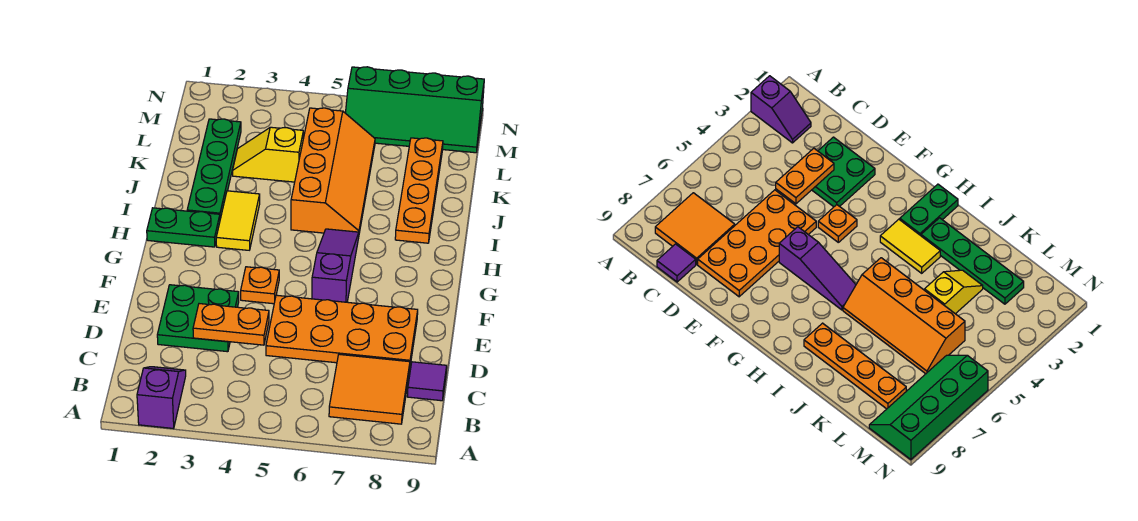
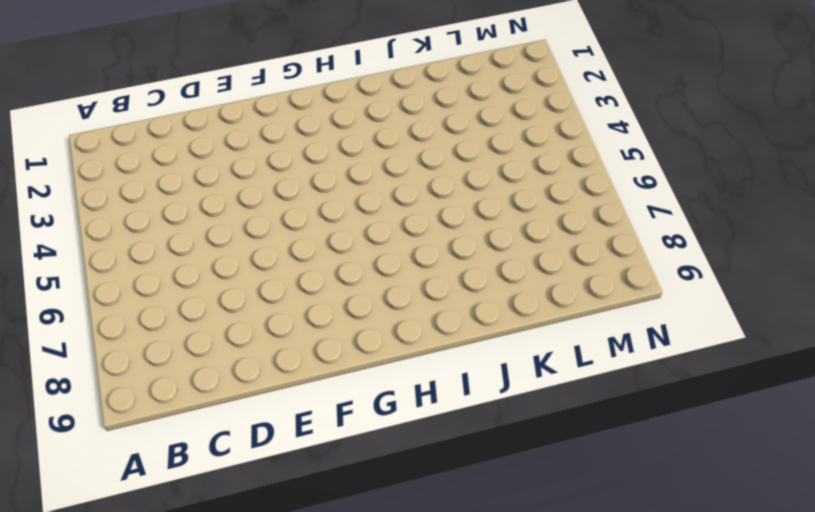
none -> purple 1x2 slope [137,367,186,428]
none -> orange 2x2 tile [329,354,410,424]
none -> purple 1x1 tile [407,362,447,401]

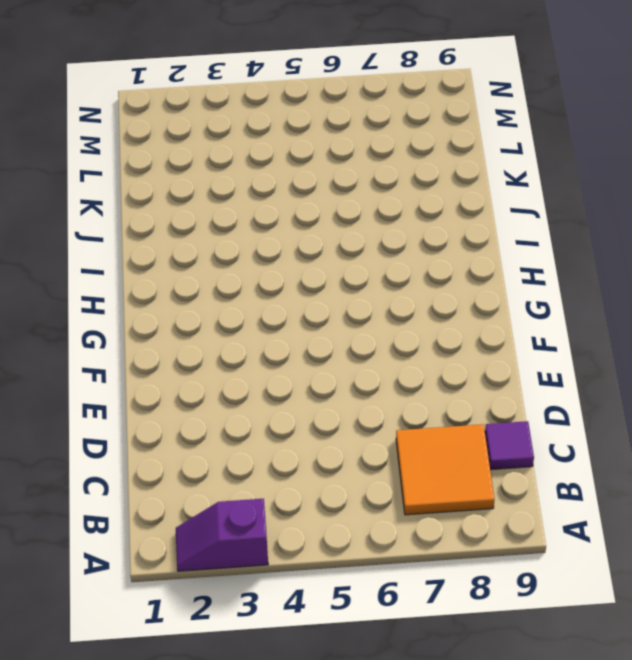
purple 1x2 slope [176,499,268,571] -> purple 1x2 slope turned to [137,367,186,428]
none -> green 2x2 plate [157,285,239,352]
none -> orange 2x4 plate [266,295,418,365]
none -> orange 1x1 plate [241,267,279,304]

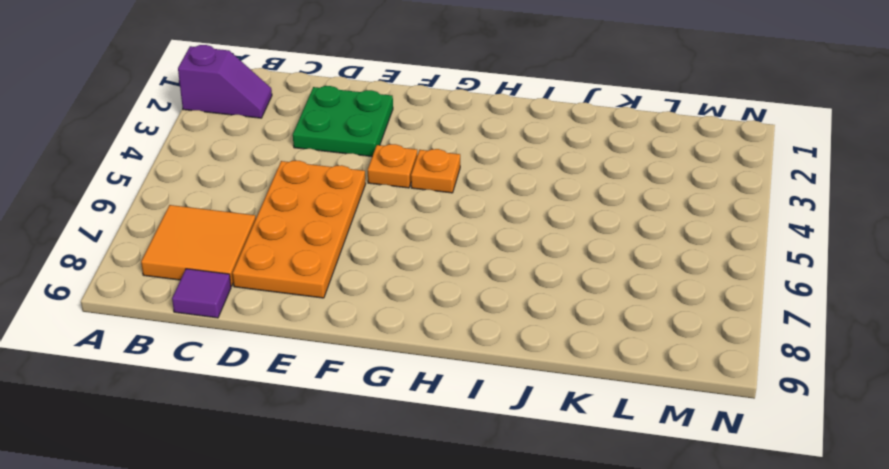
orange 1x1 plate [411,149,460,193] -> none
none -> purple 1x3 slope [312,229,359,302]
none -> green 1x2 plate [147,208,220,247]
none -> yellow 1x2 tile [216,191,260,250]

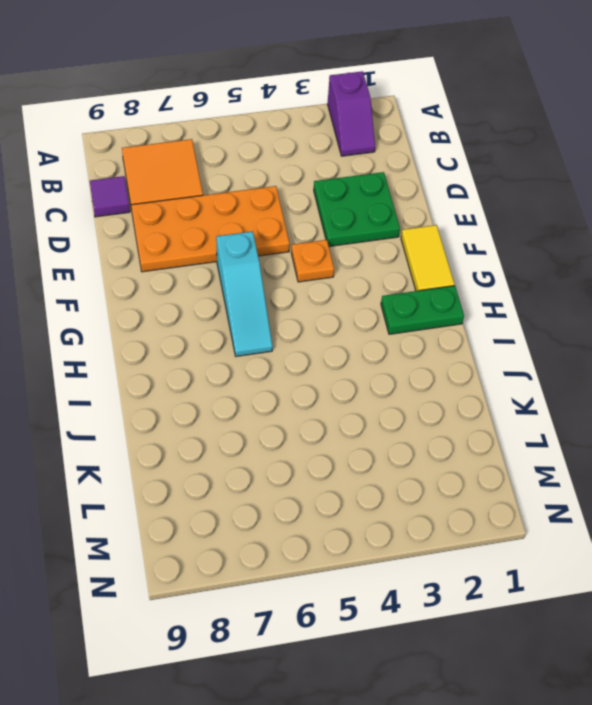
yellow 1x2 tile [401,225,455,291] -> yellow 1x2 tile moved to [216,191,260,250]
cyan 1x3 slope [216,231,273,356] -> purple 1x3 slope [312,229,359,302]
none -> green 1x4 plate [187,119,241,219]
none -> orange 2x4 slope [291,108,375,233]
none -> orange 1x4 plate [395,138,443,243]

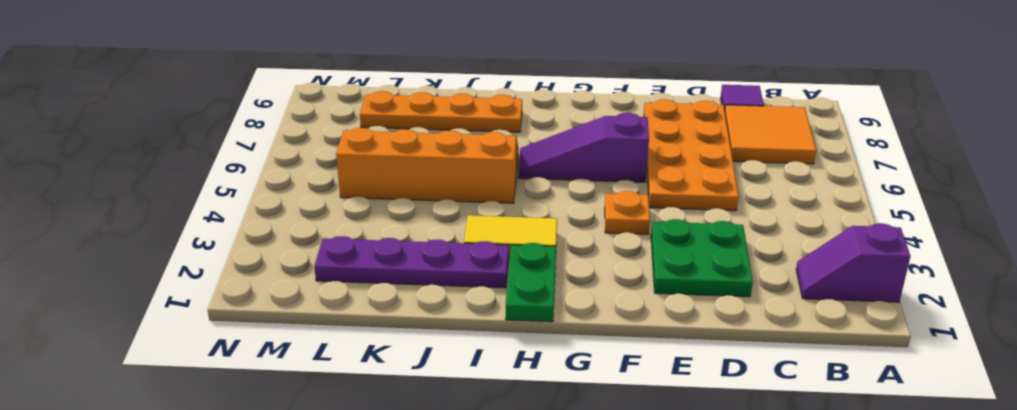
purple 1x4 plate [314,236,509,288] -> green 1x4 plate [187,119,241,219]
none -> yellow 1x2 slope [233,127,303,182]
none -> green 2x4 slope [346,67,484,153]
none -> orange 1x2 plate [193,304,269,345]

